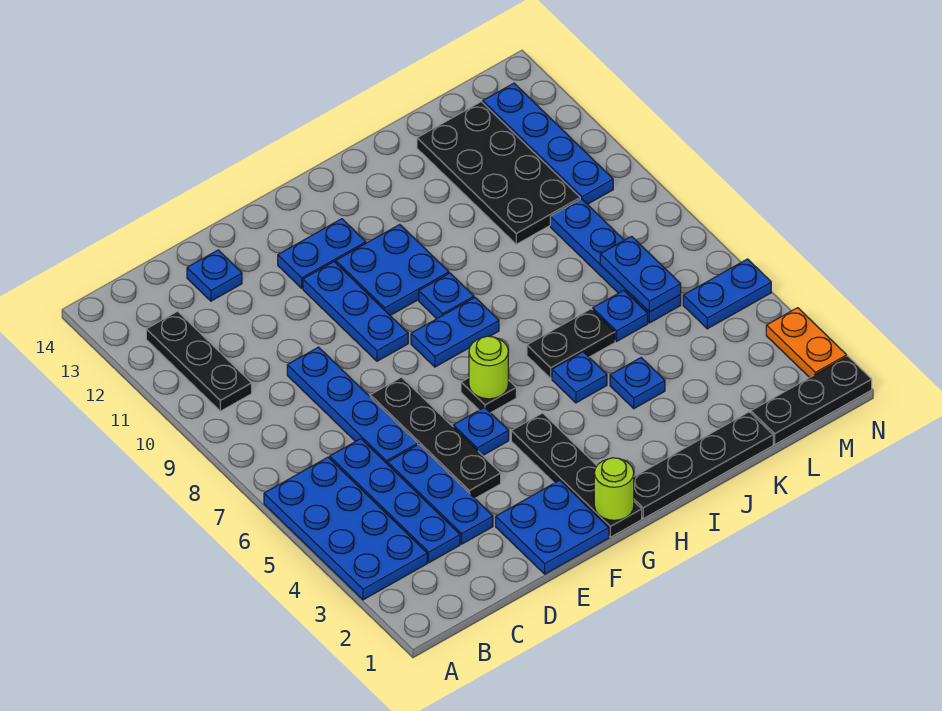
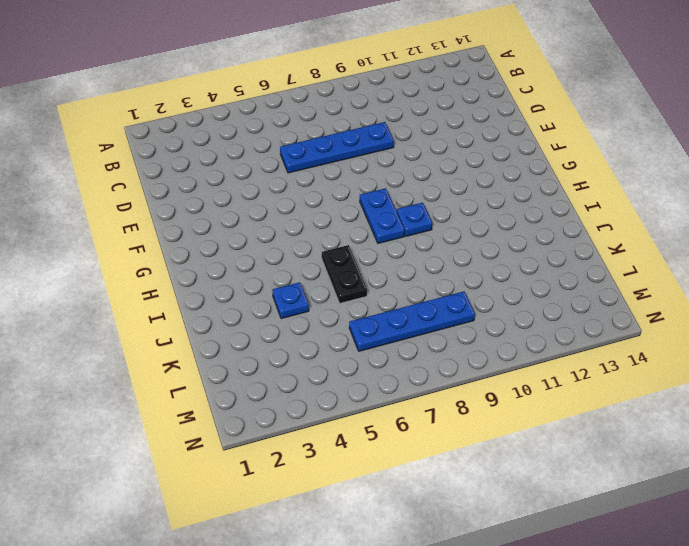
none -> blue 2x4 plate [264,457,427,600]
none -> black 1x3 plate [146,311,252,411]
none -> blue 1x4 plate [330,439,460,563]
none -> blue 1x3 plate [388,444,493,544]

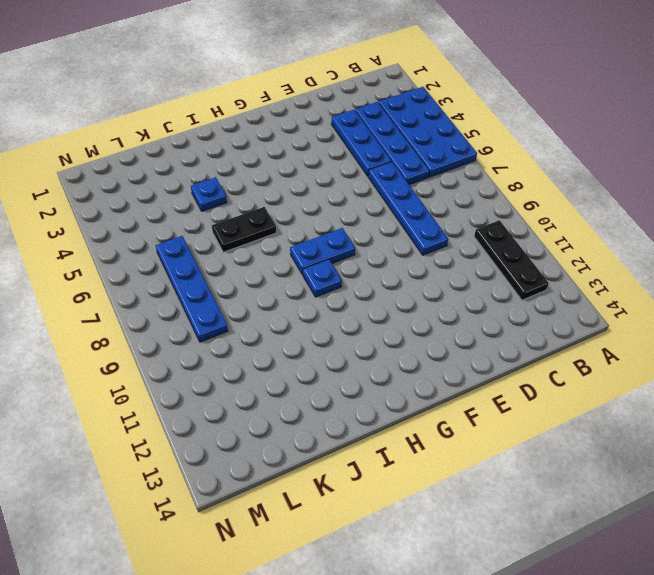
none -> blue 1x1 plate [187,250,242,301]
none -> blue 2x2 plate [496,480,609,574]
none -> black 1x4 plate [370,377,501,498]
none -> blue 1x1 plate [453,407,509,455]

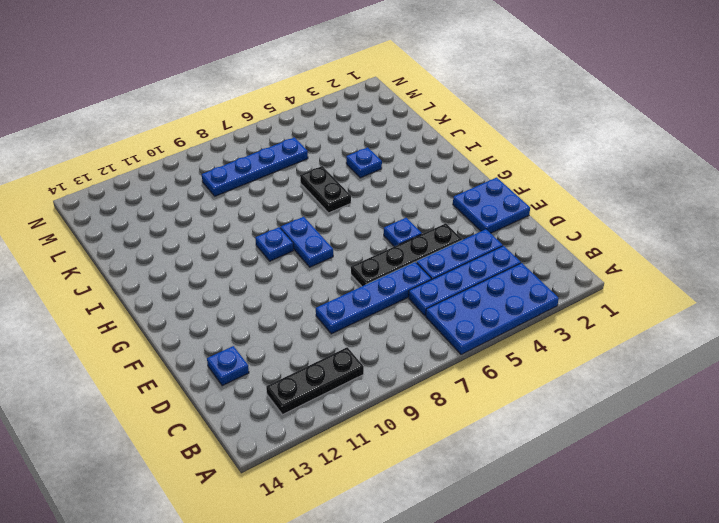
none -> blue 1x3 plate [303,262,408,361]
none -> blue 1x2 plate [278,219,366,288]
none -> black 1x4 plate [511,413,642,537]
none -> black 1x1 plate [461,378,516,413]

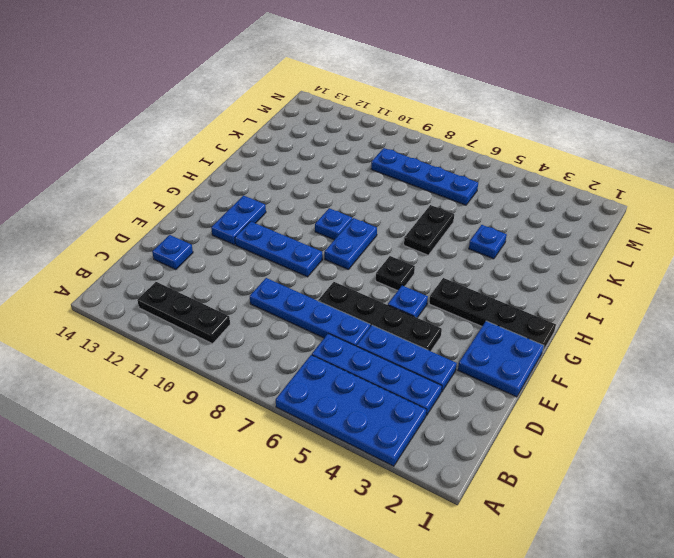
none -> blue 2x2 plate [336,225,449,315]
none -> black 1x4 plate [634,412,773,519]
none -> blue 1x1 plate [552,352,607,403]
none -> blue 1x1 plate [593,290,648,341]

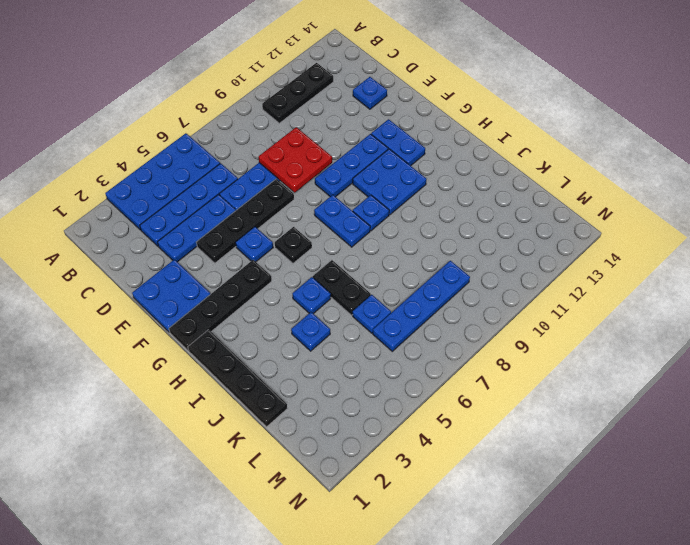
red 2x2 plate [258,127,332,192] -> none
none -> black 2x4 plate [417,102,580,244]
none -> black 1x3 plate [751,356,872,444]
none -> blue 1x2 plate [683,259,771,329]
none -> blue 1x4 plate [483,83,613,204]

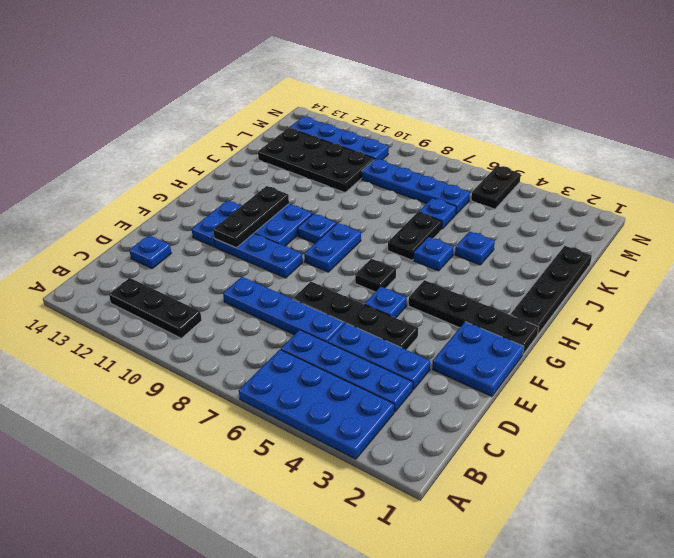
black 1x3 plate [213,186,289,248] -> black 1x3 plate moved to [751,356,872,444]
black 1x2 plate [471,166,521,209] -> blue 1x2 plate [683,259,771,329]
none -> orange 1x2 plate [766,308,847,378]
none -> lime 1x1 round brick [594,458,634,520]
none -> lime 1x1 round brick [469,336,508,399]
none -> blue 1x2 plate [600,236,681,312]

